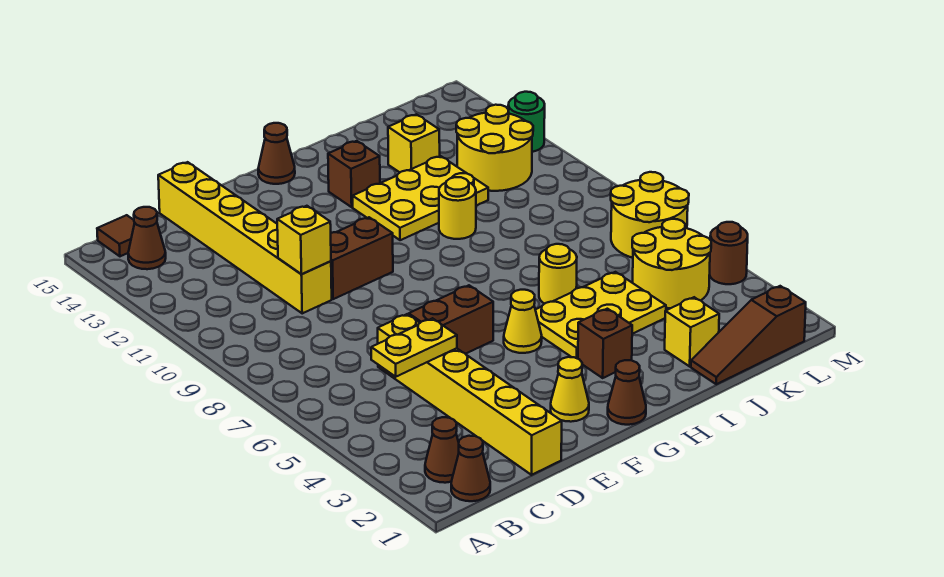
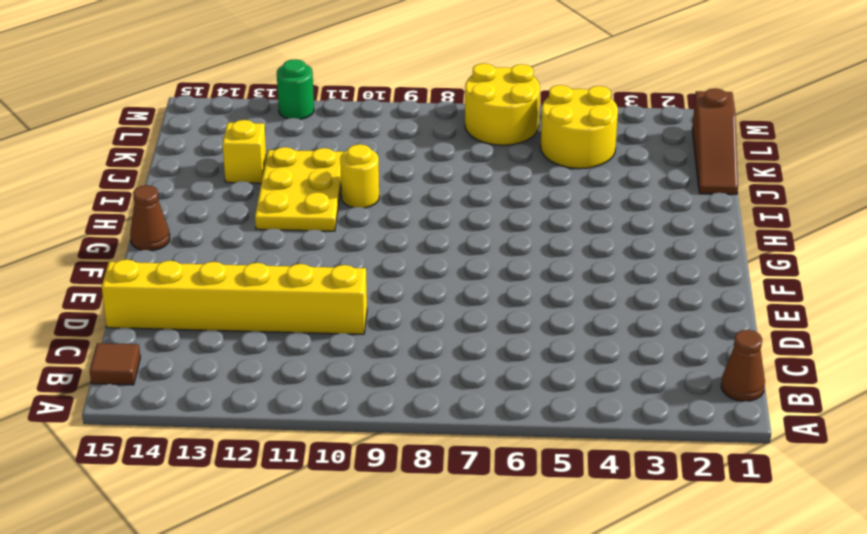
none -> brown 1x1 cone [425,417,459,483]
none -> brown 1x1 cone [128,207,166,269]
none -> yellow 1x6 brick [378,314,562,475]

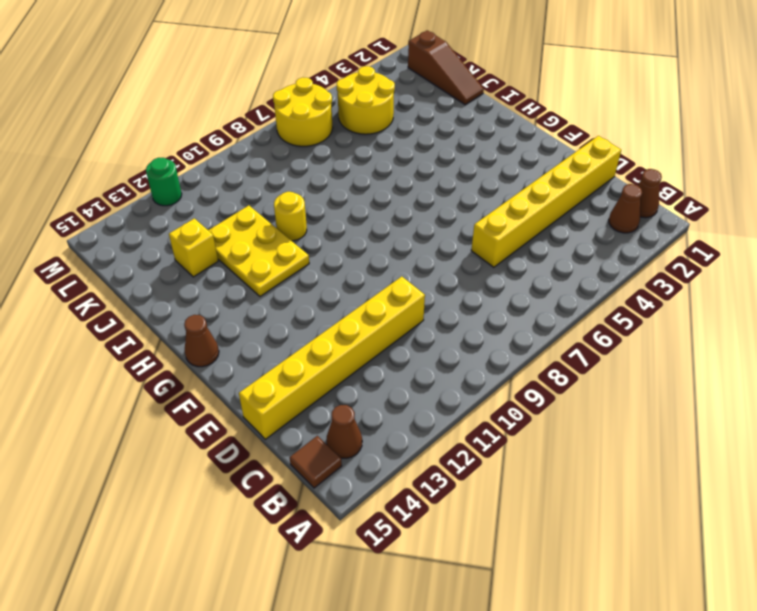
none -> brown 1x2 brick [409,285,493,354]
none -> brown 1x2 brick [331,217,393,299]
none -> yellow 1x1 cone [551,357,589,422]

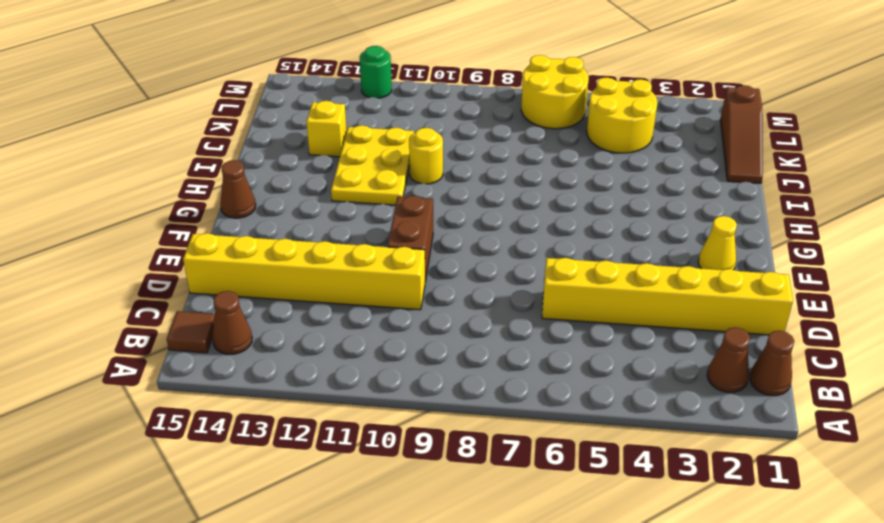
none -> brown 1x2 brick [409,285,493,354]
none -> brown 1x1 cone [608,360,646,425]
none -> yellow 1x1 cone [504,290,542,353]

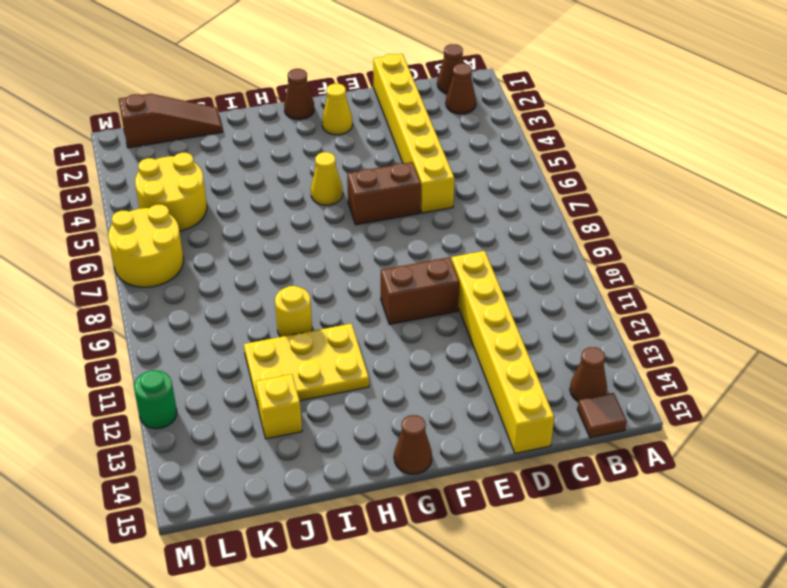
none -> brown 1x1 brick [578,309,632,378]
none -> yellow 2x3 plate [535,272,666,359]
none -> brown 1x1 brick [328,141,380,207]

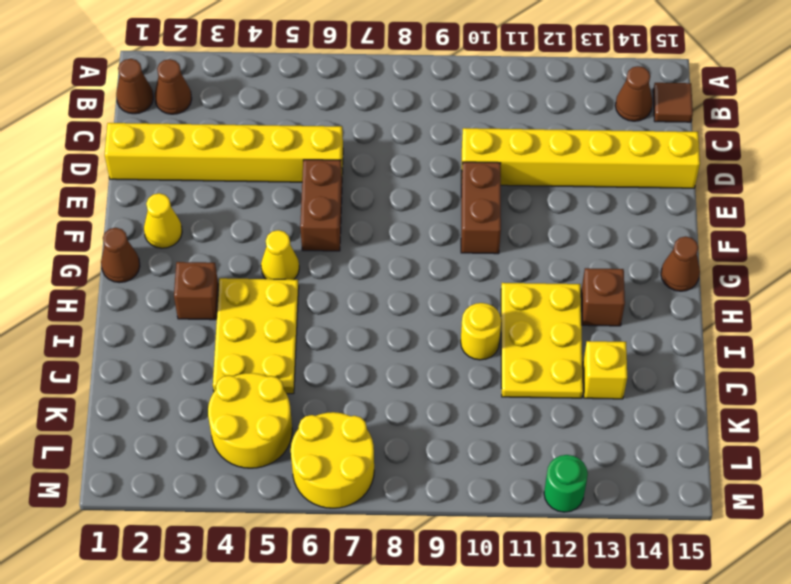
none -> yellow 1x1 round brick [539,244,577,304]
none -> brown 1x3 slope [691,286,806,384]
none -> yellow 1x1 brick [665,297,719,366]

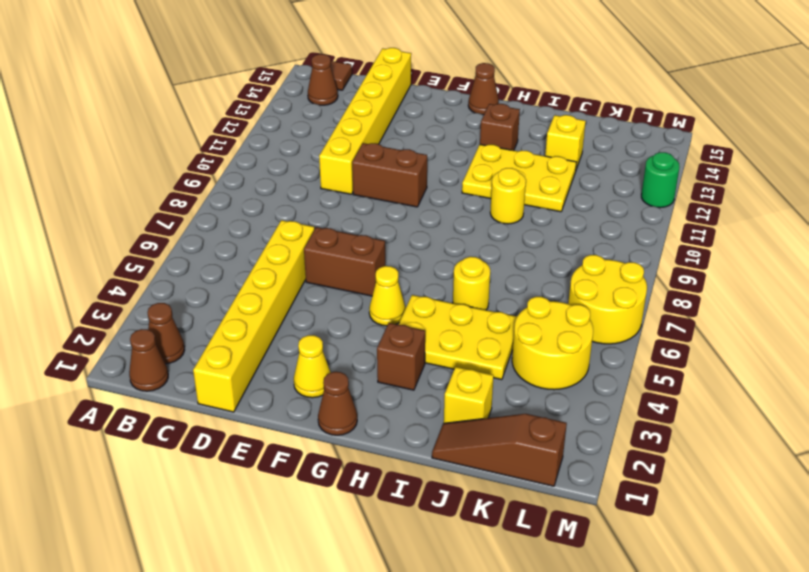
none -> yellow 2x2 round brick [456,105,533,191]
none -> brown 1x1 round brick [710,222,748,284]
none -> yellow 1x2 plate [371,318,457,377]

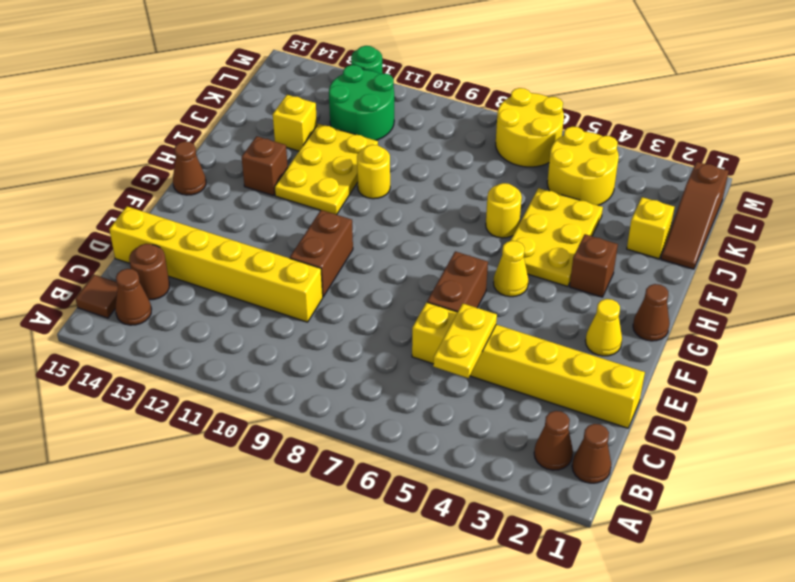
brown 1x1 round brick [129,244,169,300] -> brown 1x1 round brick moved to [710,222,748,284]
green 2x2 round brick [329,65,394,140] -> yellow 2x2 round brick [456,105,533,191]
none -> yellow 1x1 brick [277,206,331,274]

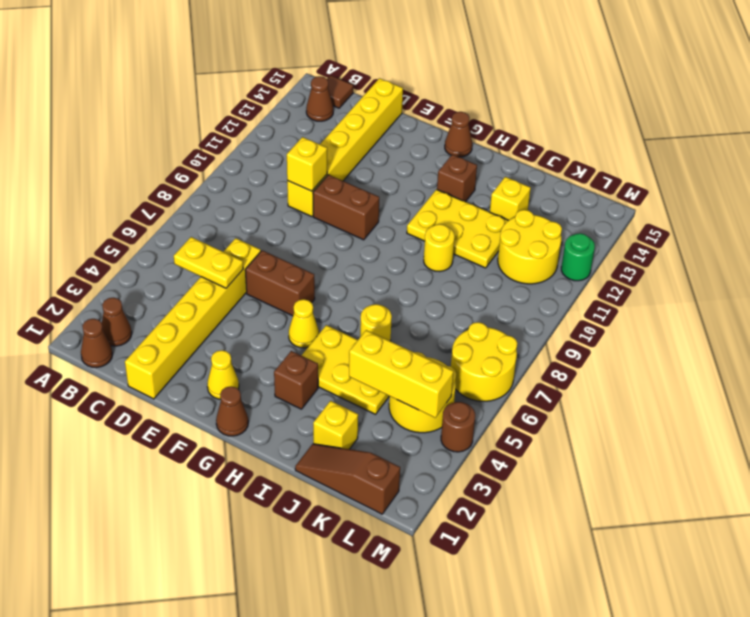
yellow 1x3 brick [349,330,454,418] -> none

